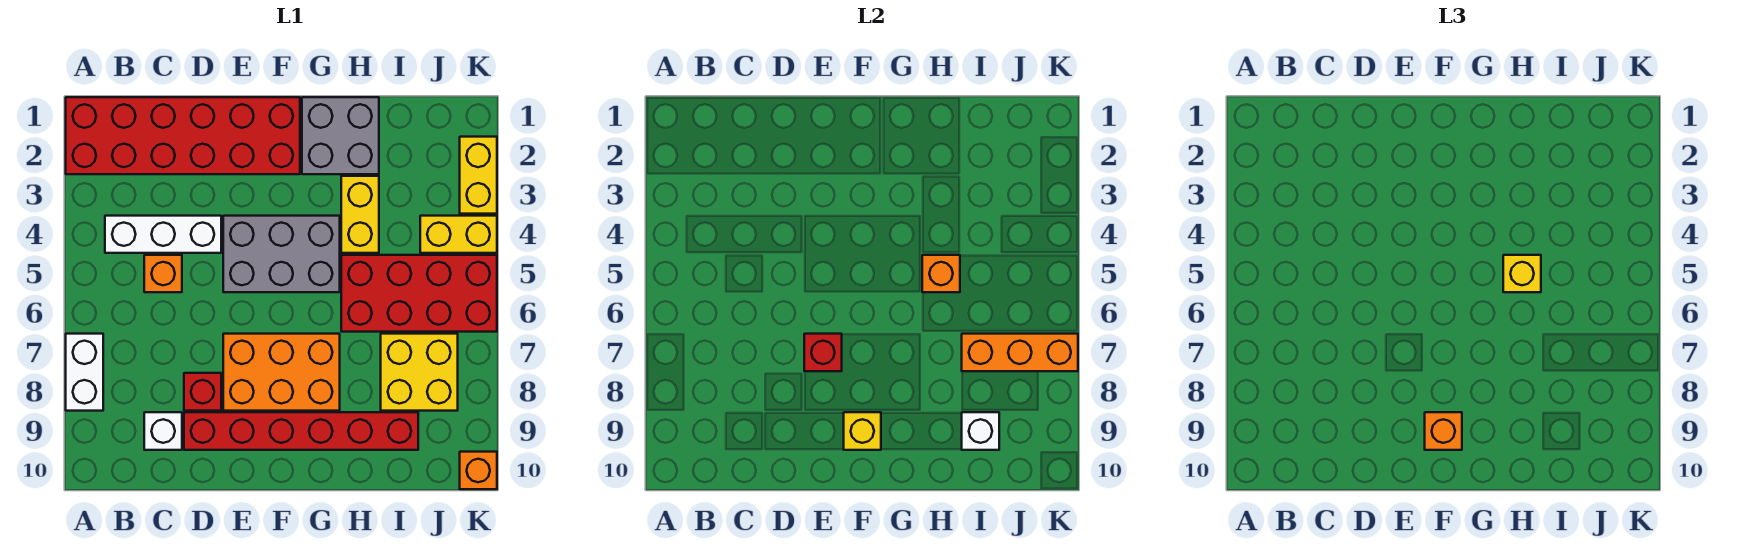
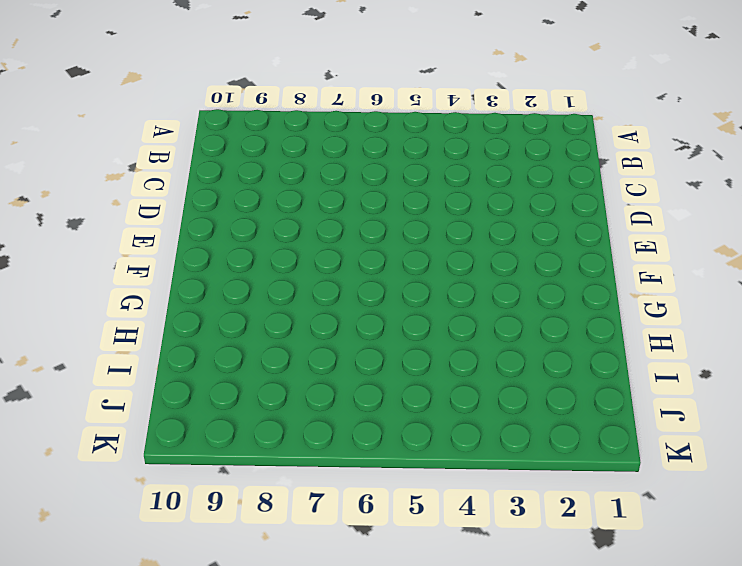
none -> red 2x6 brick [66,97,300,174]
none -> white 1x2 brick [66,334,103,411]
none -> white 1x3 brick [105,216,221,253]

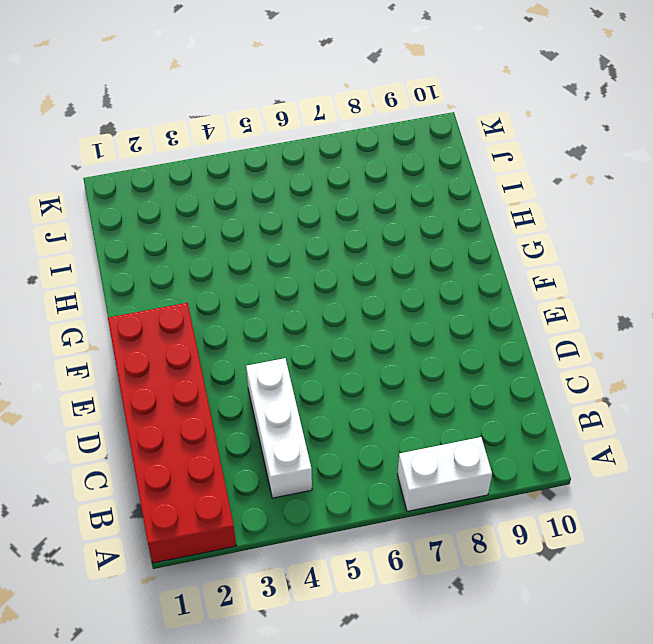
none -> orange 1x1 brick [144,255,182,292]
none -> white 1x1 brick [144,412,182,450]
none -> red 1x1 brick [184,373,221,411]

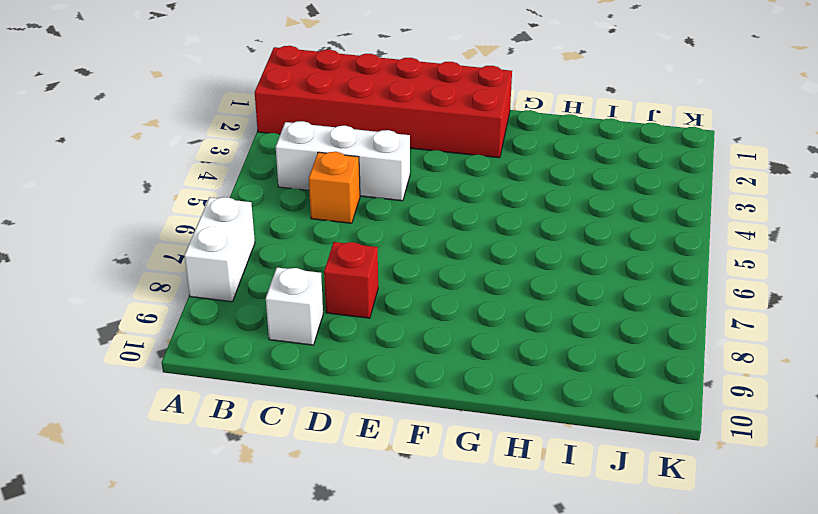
none -> red 1x6 brick [184,412,418,450]
none -> grey 2x3 brick [223,216,340,292]
none -> orange 2x3 brick [223,334,340,411]

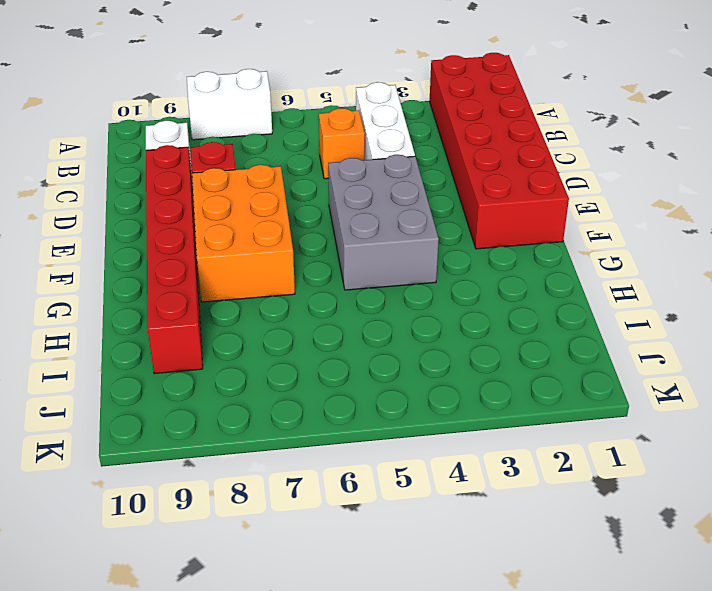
none -> grey 2x2 brick [302,97,379,174]
none -> yellow 1x2 brick [341,176,379,253]
none -> red 2x4 brick [341,255,497,332]

